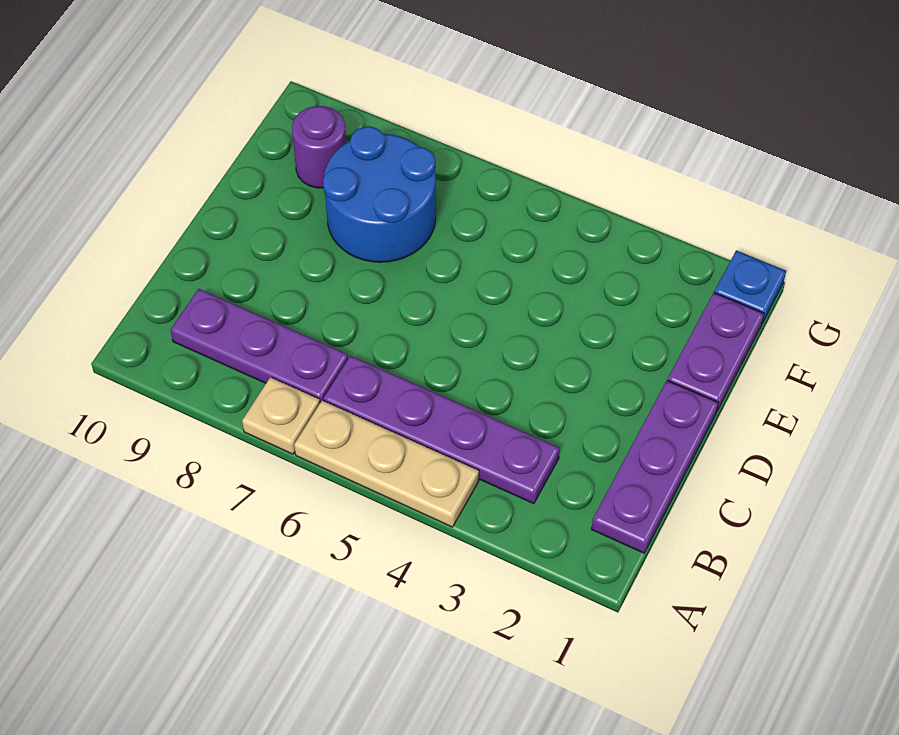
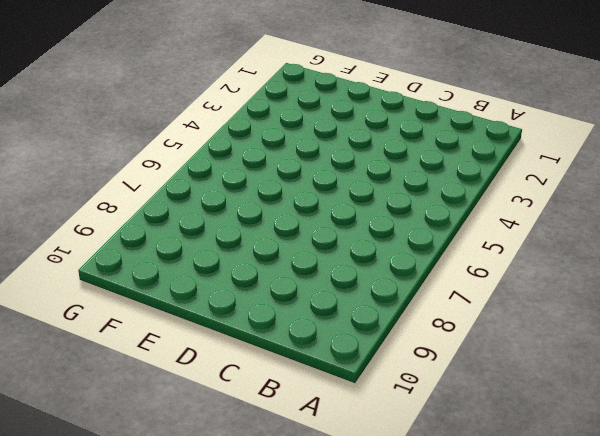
none -> tan 1x3 plate [294,401,479,527]
none -> tan 1x1 plate [242,377,320,454]

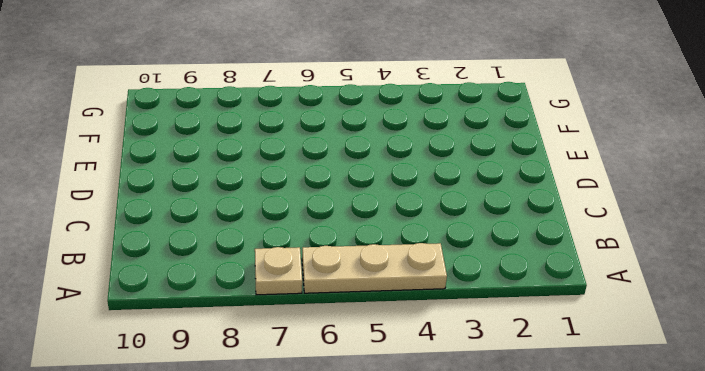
none -> purple 1x3 plate [592,381,718,553]
none -> purple 1x4 plate [323,356,560,504]

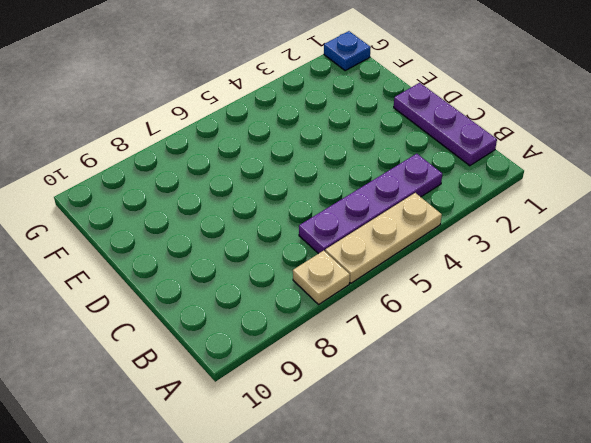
none -> purple 1x3 plate [170,289,348,403]
none -> purple 1x2 plate [667,293,764,411]

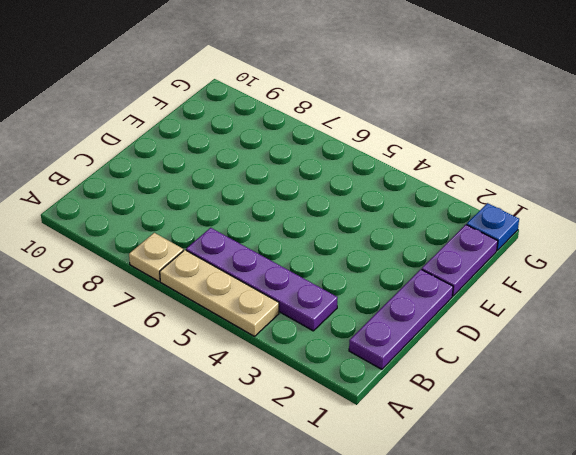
none -> purple 1x3 plate [170,289,348,403]
none -> blue 2x2 round brick [323,126,436,262]

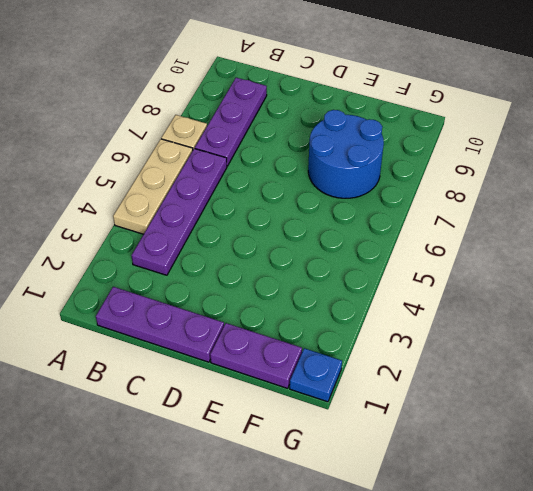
none -> purple 1x1 round brick [292,106,346,188]

